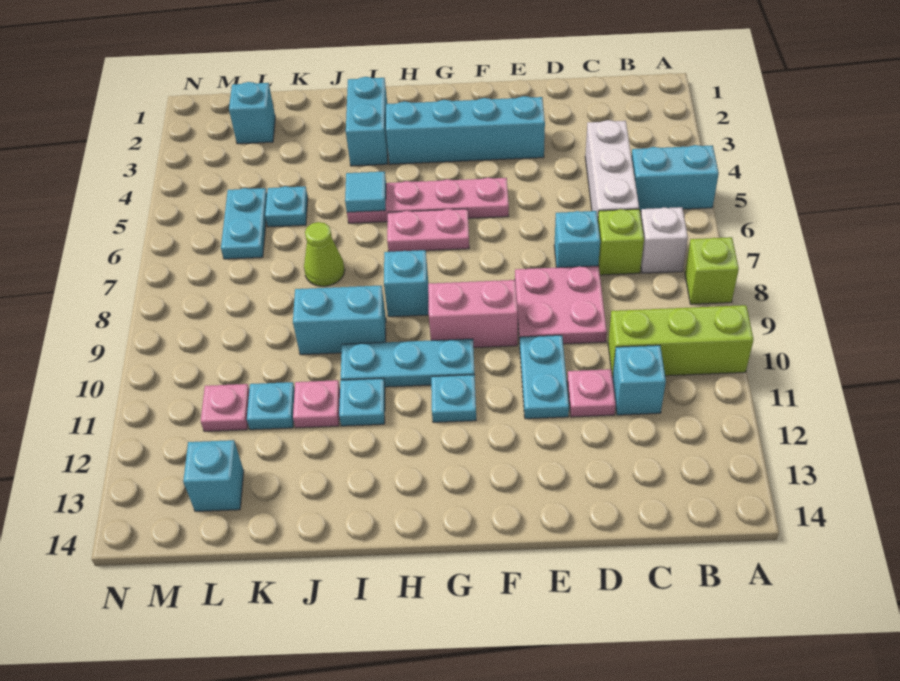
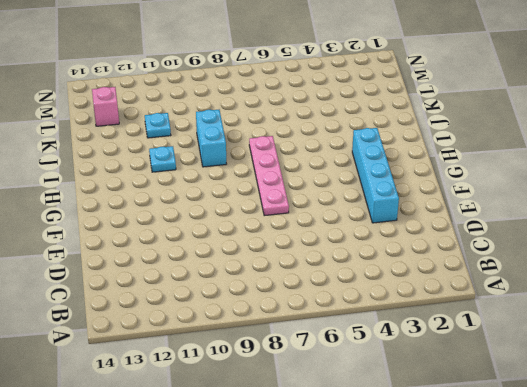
pink 1x4 plate [249,136,289,216] -> pink 1x4 plate moved to [347,178,509,223]
pink 1x1 brick [92,87,119,126] -> cyan 1x1 brick [183,440,244,511]
none -> cyan 1x2 brick [631,145,719,211]
none -> lime 1x1 brick [685,237,739,304]
none -> lime 1x3 brick [608,305,754,377]
none -> white 1x1 brick [641,207,688,273]

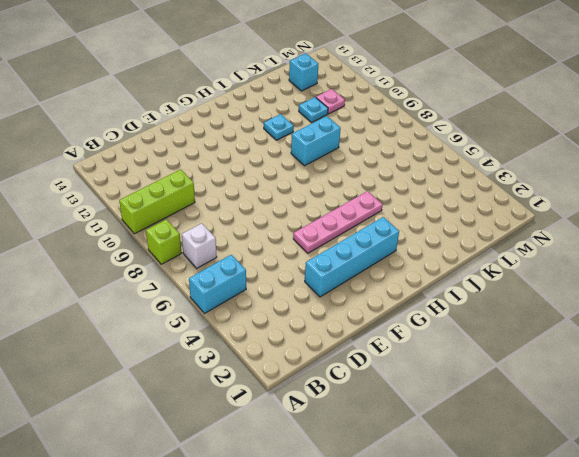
none -> white 1x3 brick [585,120,639,218]
none -> lime 1x1 brick [598,209,644,275]
none -> cyan 1x1 brick [612,345,666,415]
none -> cyan 1x1 brick [554,211,600,268]

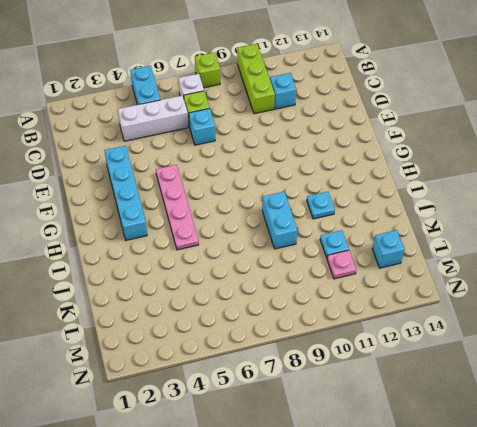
none -> pink 2x2 plate [515,266,607,344]
none -> pink 1x1 plate [567,369,616,417]
none -> cyan 1x2 plate [520,335,569,419]
none -> pink 1x2 brick [428,280,518,348]

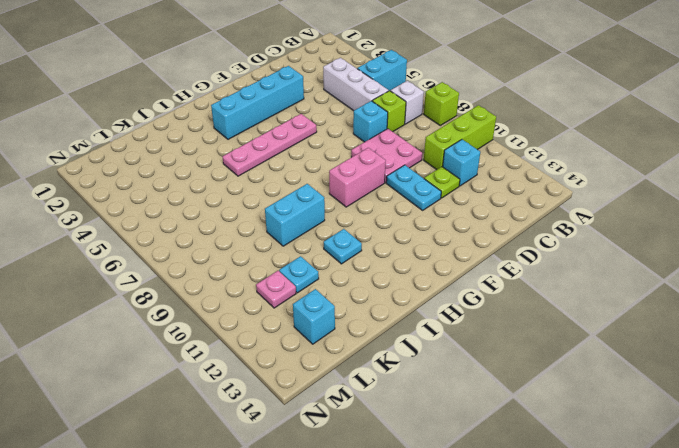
lime 1x1 plate [424,167,460,198] -> pink 1x1 plate [567,369,616,417]
none -> pink 1x2 plate [387,209,469,252]
none -> cyan 1x3 plate [341,339,475,387]
none -> cyan 1x1 plate [431,375,476,422]
none -> cyan 1x1 brick [384,250,429,317]

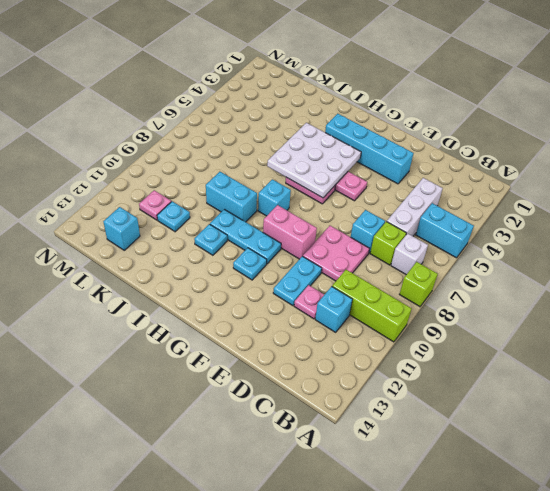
white 3x3 plate [267,123,361,198] -> cyan 1x1 tile [345,171,386,212]
none -> cyan 1x2 brick [346,77,388,166]
none -> lime 1x1 cone [304,222,345,286]
none -> pink 1x1 plate [293,380,340,428]
none -> cyan 1x1 plate [265,186,308,227]

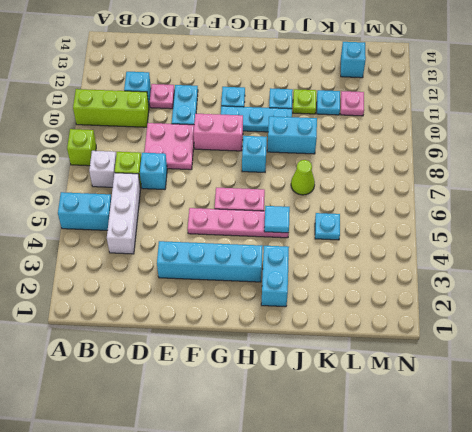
lime 1x1 plate [293,89,316,114] -> pink 1x1 plate [293,380,340,428]
none -> cyan 1x1 brick [229,82,275,144]
none -> cyan 1x2 plate [221,188,267,259]

